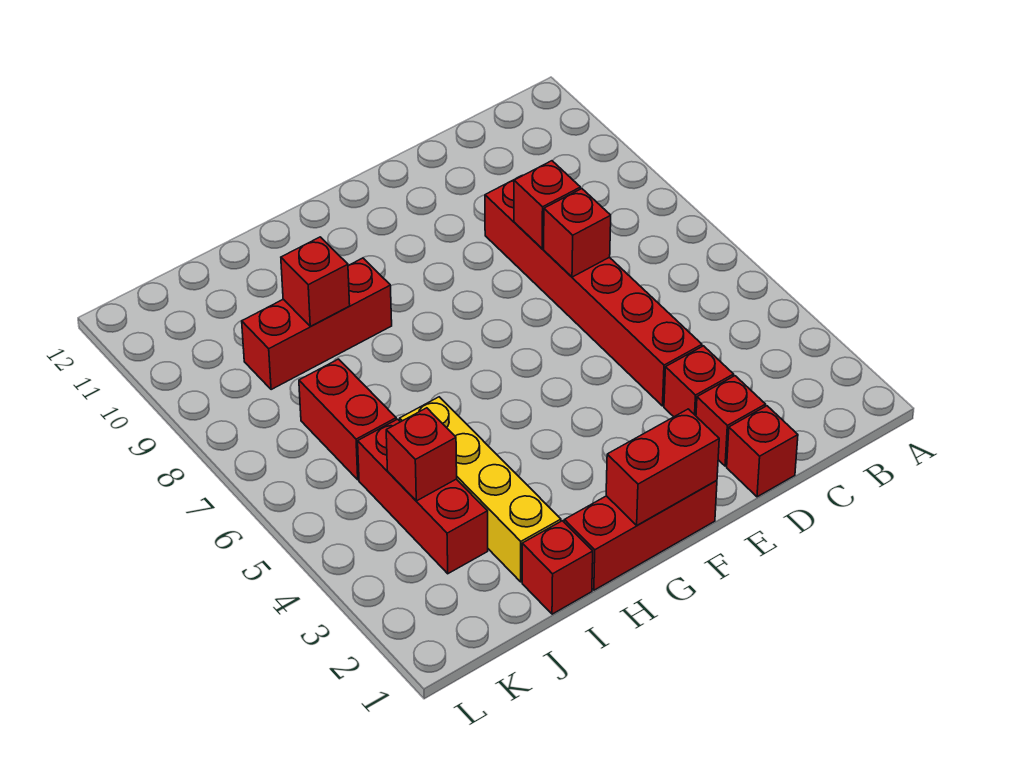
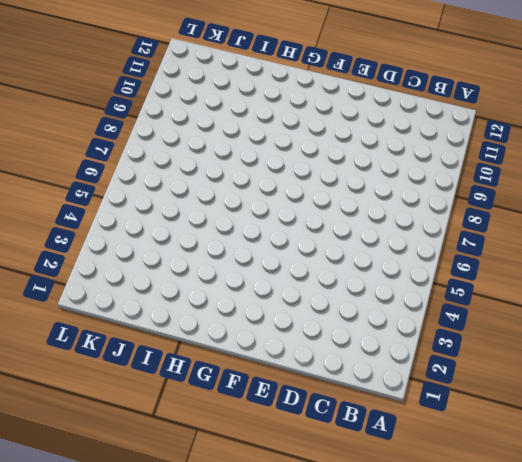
none -> red 1x1 brick [727,406,798,497]
none -> red 1x1 brick [696,376,766,466]
none -> red 1x1 brick [664,346,734,417]

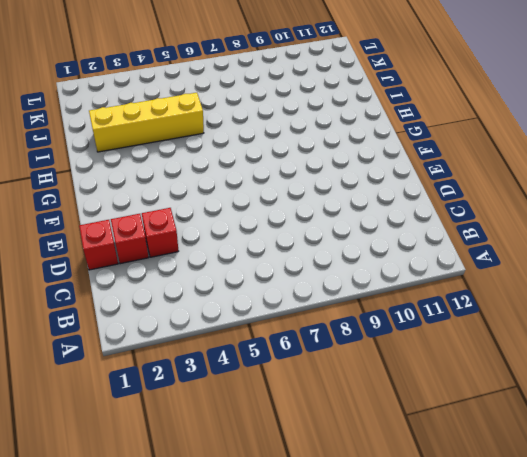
none -> red 1x6 brick [485,175,702,406]
none -> red 1x3 brick [564,481,717,590]
none -> red 1x3 brick [242,258,392,390]

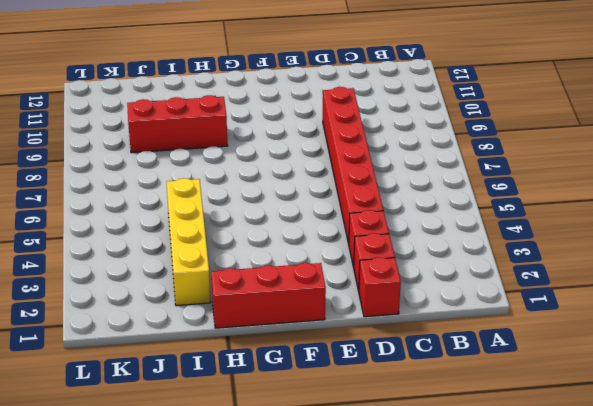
none -> red 1x1 brick [522,521,593,614]
none -> red 1x3 brick [358,419,488,574]
none -> red 1x2 brick [299,359,396,480]

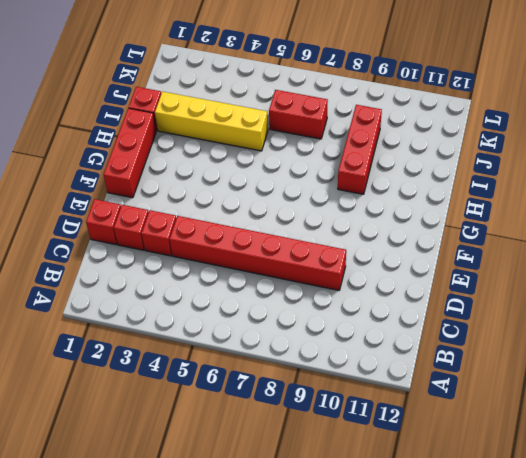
none -> red 1x3 brick [358,419,488,574]
none -> red 1x1 brick [544,189,611,277]
none -> red 1x1 brick [514,161,580,248]

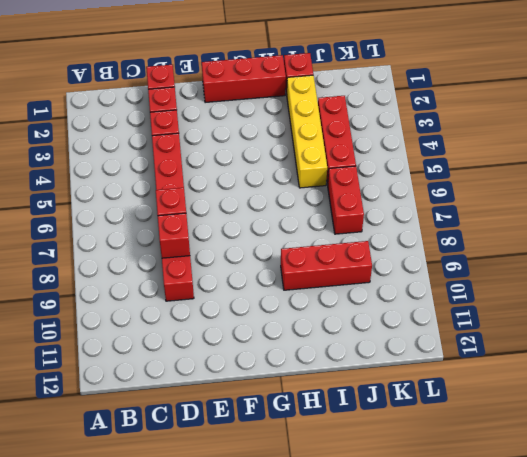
none -> red 1x2 brick [606,409,719,525]
none -> red 1x1 brick [281,237,350,326]
none -> red 1x1 brick [386,408,457,501]

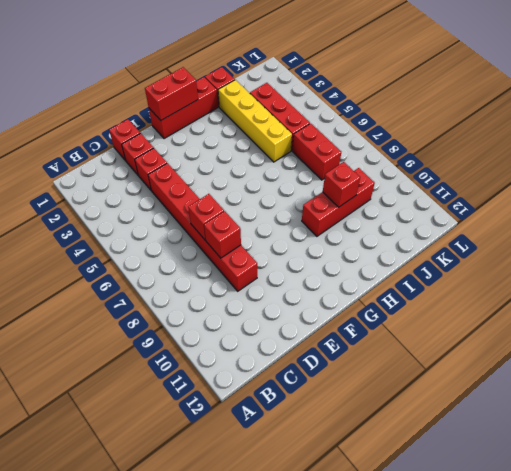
none -> red 1x1 brick [386,408,457,501]

